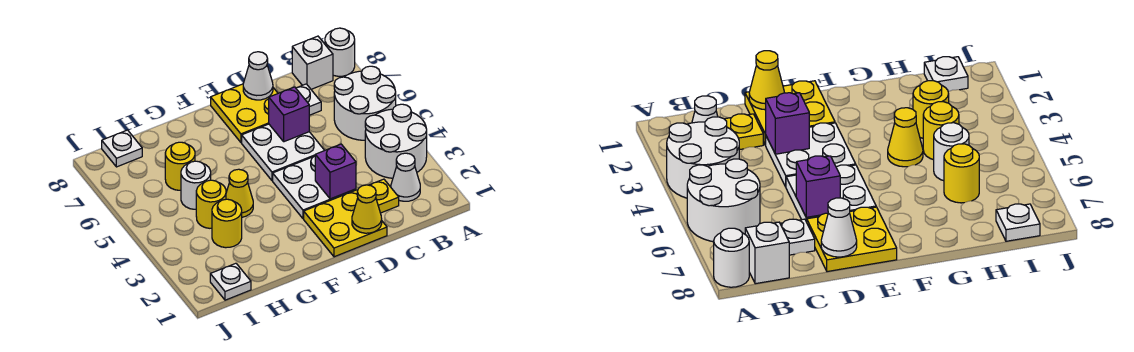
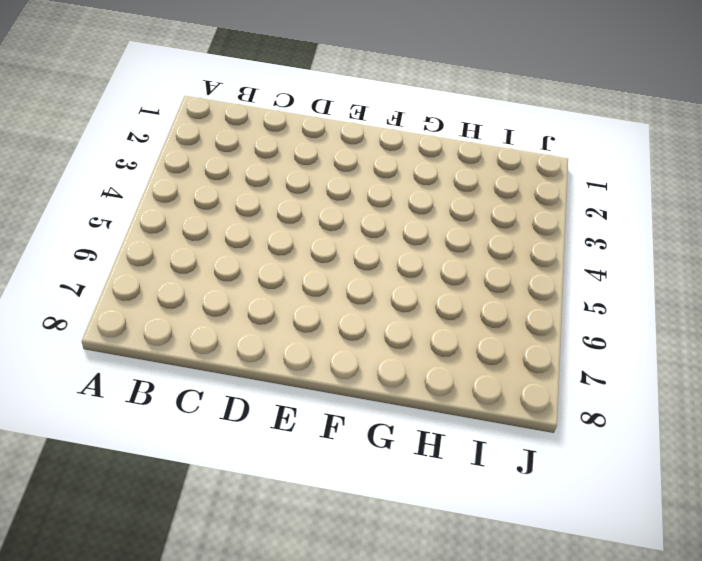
none -> white 2x2 round brick [365,104,427,178]
none -> white 2x2 round brick [334,66,396,140]
none -> white 1x1 round brick [325,28,355,76]

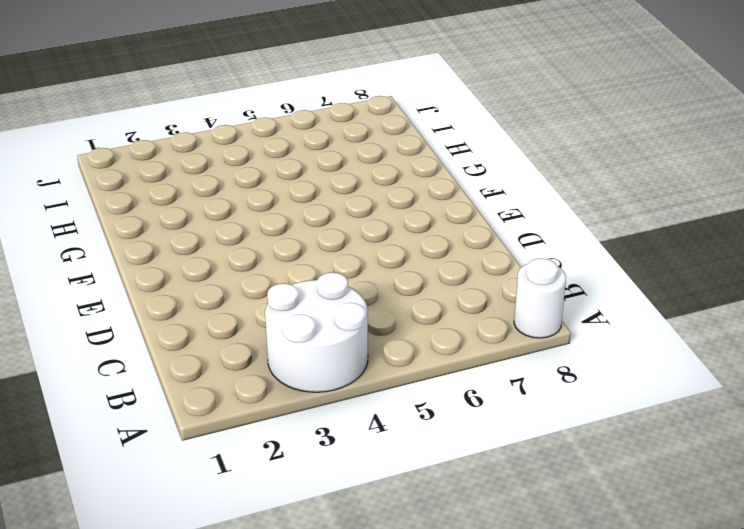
none -> white 2x2 round brick [334,66,396,140]
none -> white 1x1 cone [391,153,420,201]
none -> white 1x1 brick [292,36,333,89]

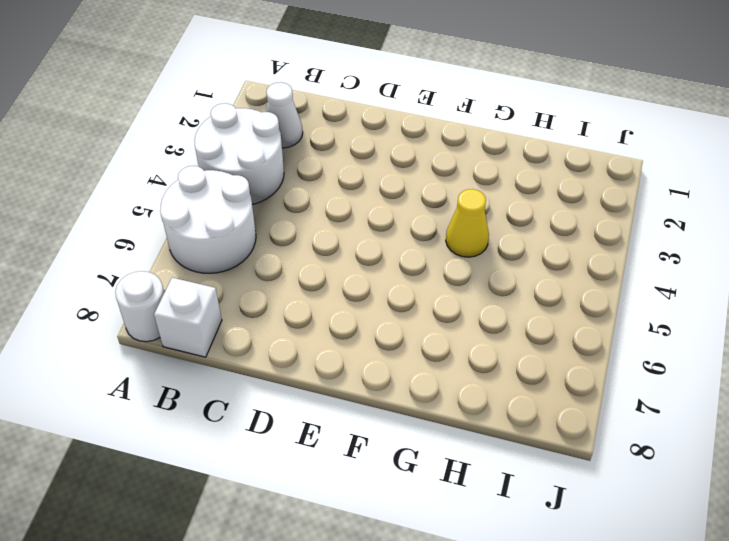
none -> yellow 1x1 plate [370,179,399,213]
none -> white 1x1 plate [296,84,321,115]
none -> yellow 2x2 plate [304,190,387,257]

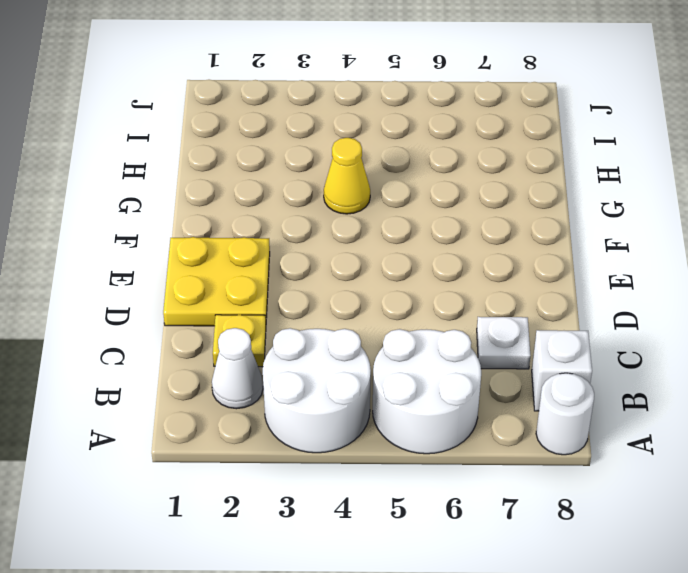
none -> white 2x2 plate [273,156,356,219]
none -> white 2x2 plate [242,124,325,181]
none -> yellow 2x2 plate [211,84,278,142]

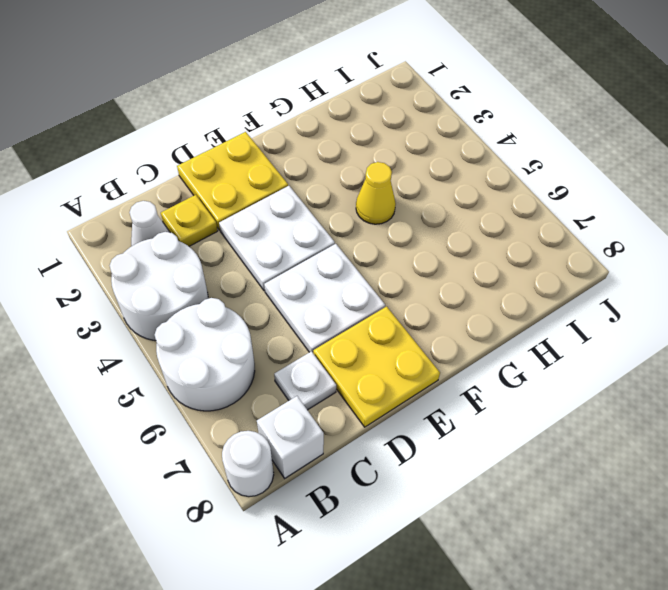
none -> yellow 1x1 round brick [212,199,242,248]
none -> yellow 1x1 round brick [196,180,226,228]
none -> white 1x1 round brick [181,161,211,209]

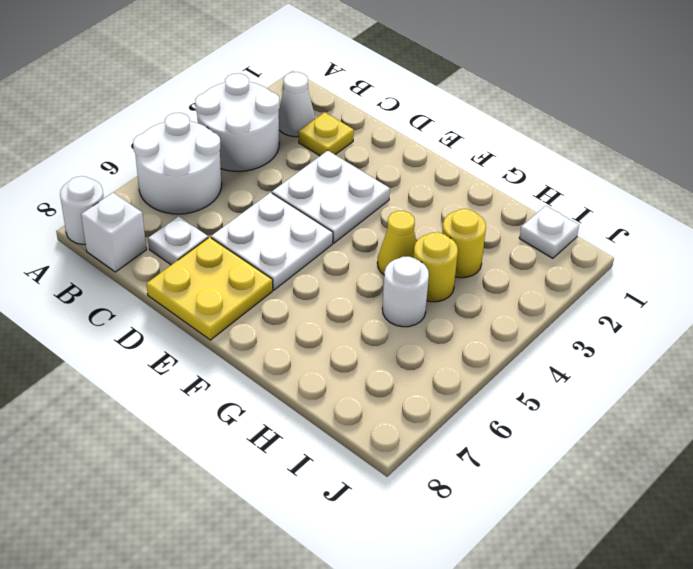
none -> yellow 2x2 plate [304,190,387,257]
none -> yellow 1x1 round brick [165,142,195,190]
none -> white 1x1 plate [102,130,142,167]

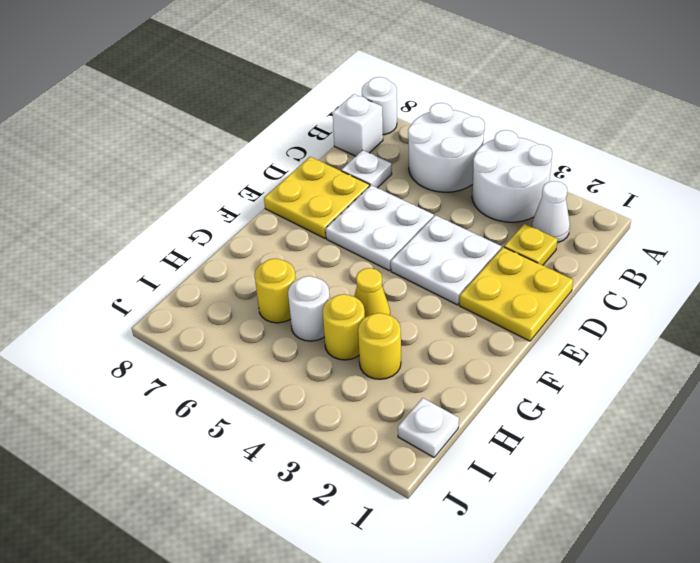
none -> white 1x1 plate [102,130,142,167]
none -> yellow 1x1 cone [352,185,382,233]
none -> purple 1x1 brick [315,144,356,199]

